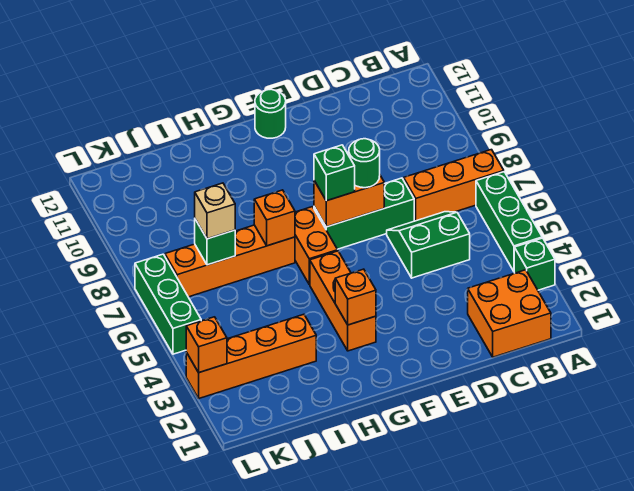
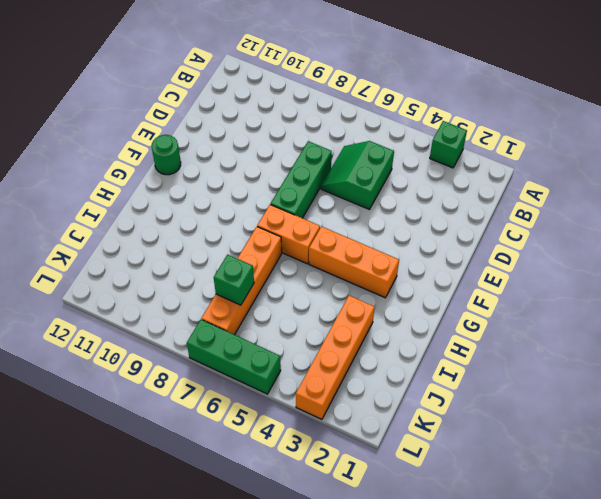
none -> green 1x3 brick [476,172,542,271]
none -> orange 1x3 brick [404,150,504,221]
none -> orange 2x2 brick [468,270,551,357]

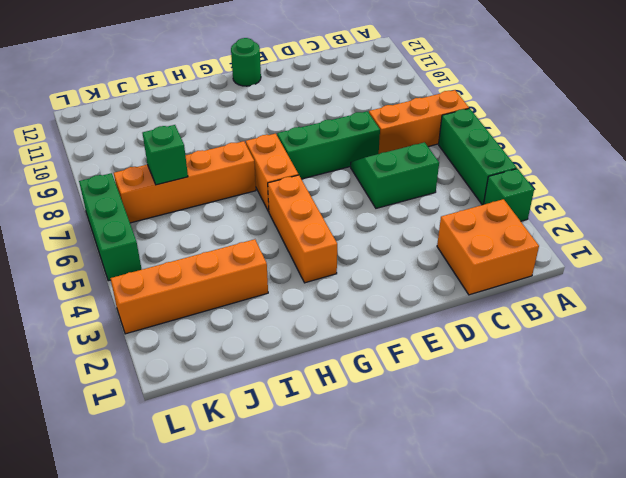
none -> orange 1x2 brick [314,176,384,227]
none -> orange 1x1 brick [335,269,376,325]
none -> orange 1x1 brick [254,190,295,246]

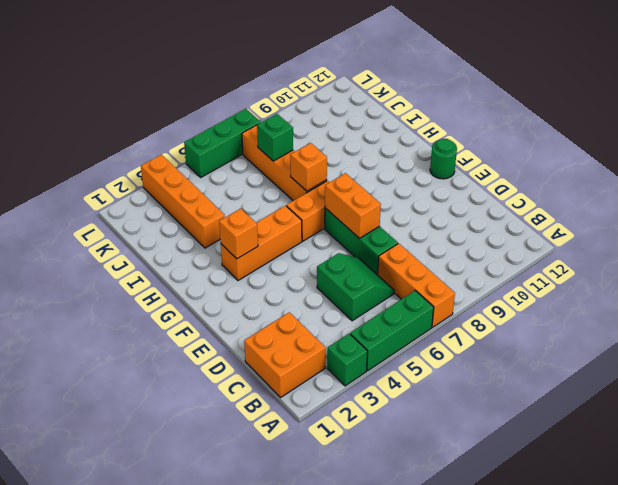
none -> orange 1x1 brick [186,317,227,372]
none -> green 1x1 round brick [349,139,380,188]
none -> green 1x1 brick [314,145,355,201]

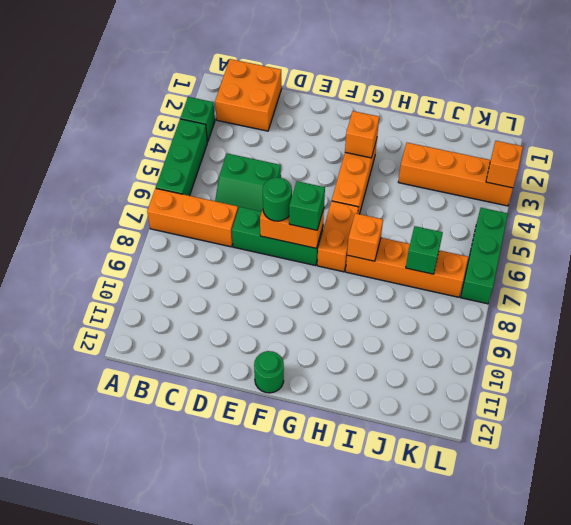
none -> tan 1x1 brick [195,183,235,239]

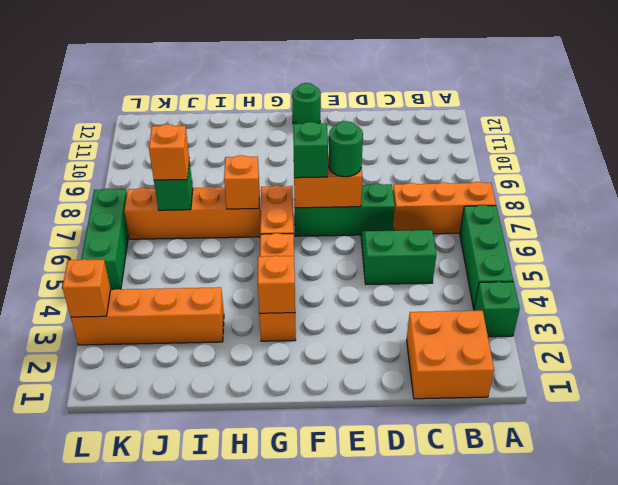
orange 1x1 brick [149,124,189,180] -> tan 1x1 brick [195,183,235,239]

